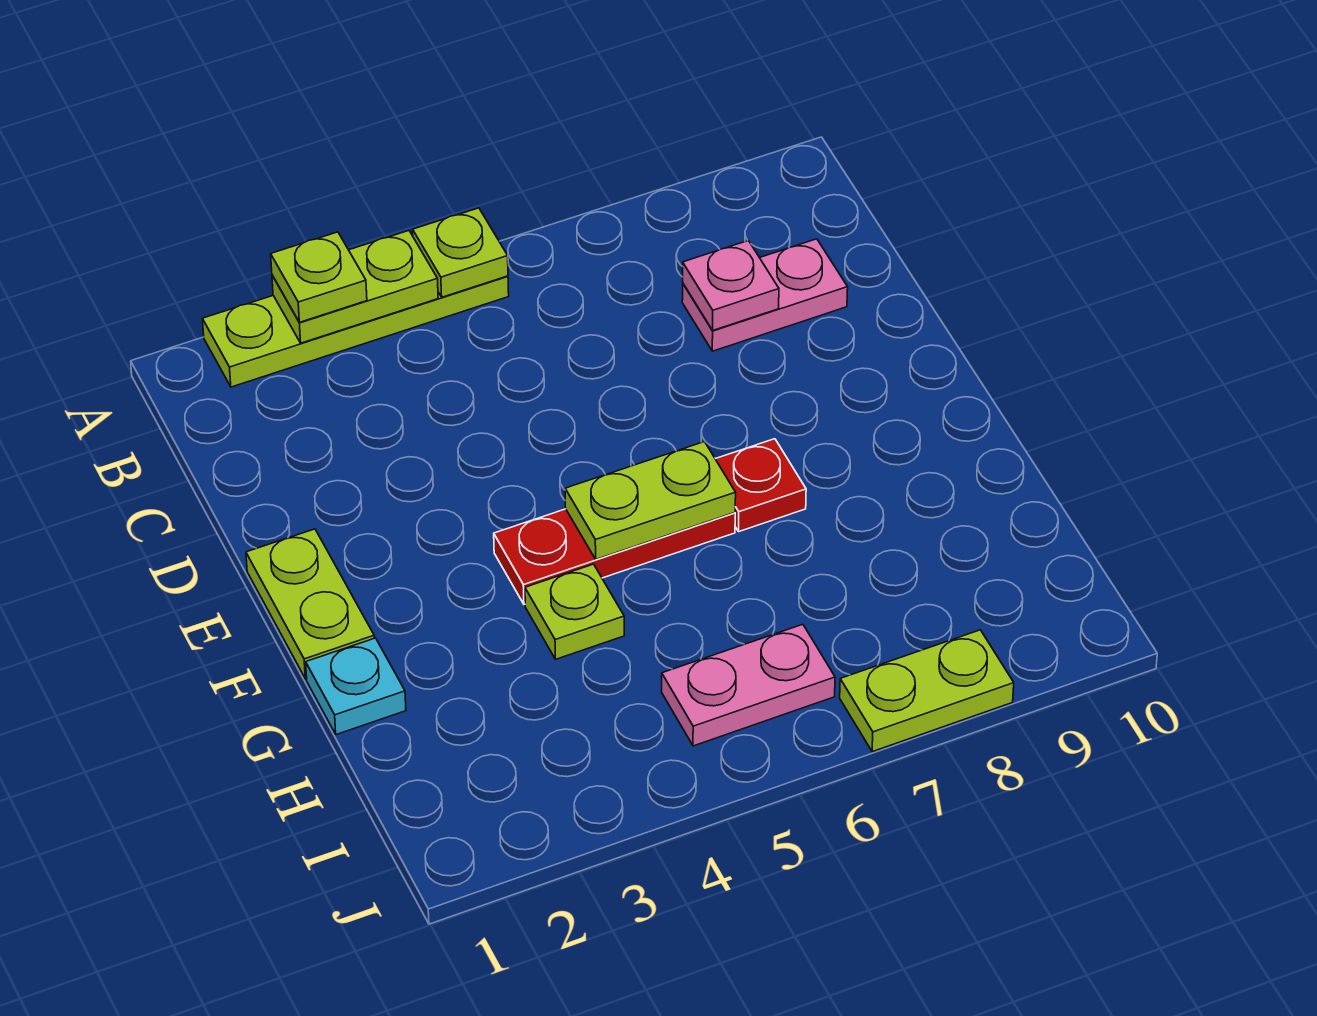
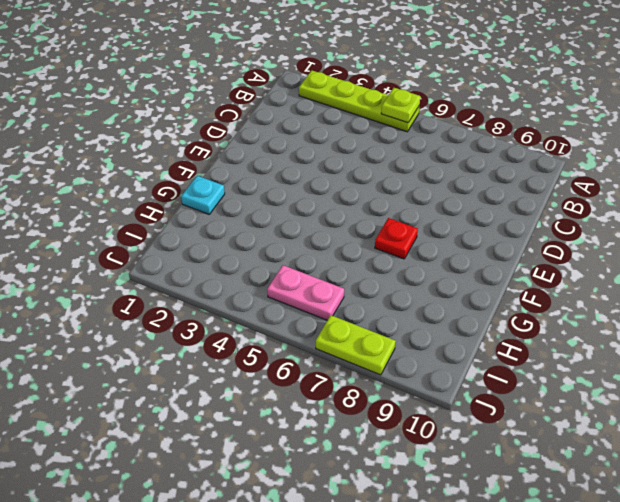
none -> pink 1x2 plate [682,239,848,351]
none -> lime 1x2 plate [246,529,374,679]
none -> red 1x3 plate [494,509,735,604]

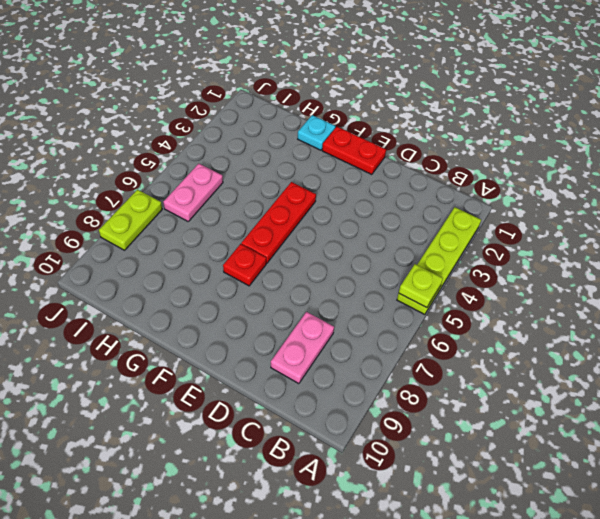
red 1x2 plate [322,127,386,175] -> lime 1x2 plate [246,529,374,679]
none -> lime 1x1 plate [525,564,624,659]
none -> lime 1x2 plate [272,231,438,343]
none -> pink 1x1 plate [683,241,779,330]

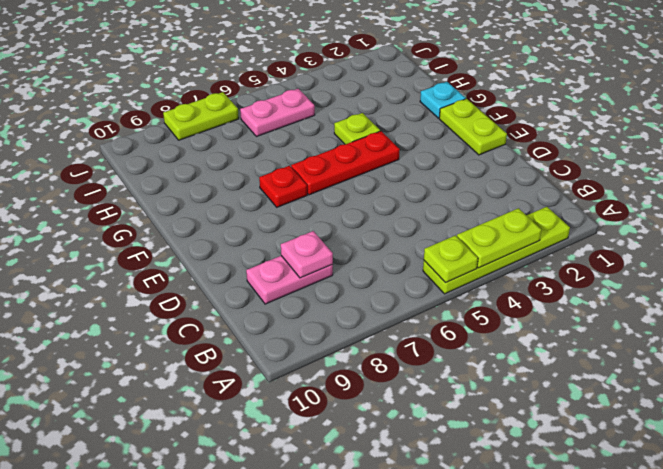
none -> lime 1x2 plate [565,442,736,559]
none -> lime 1x1 plate [271,232,367,322]

